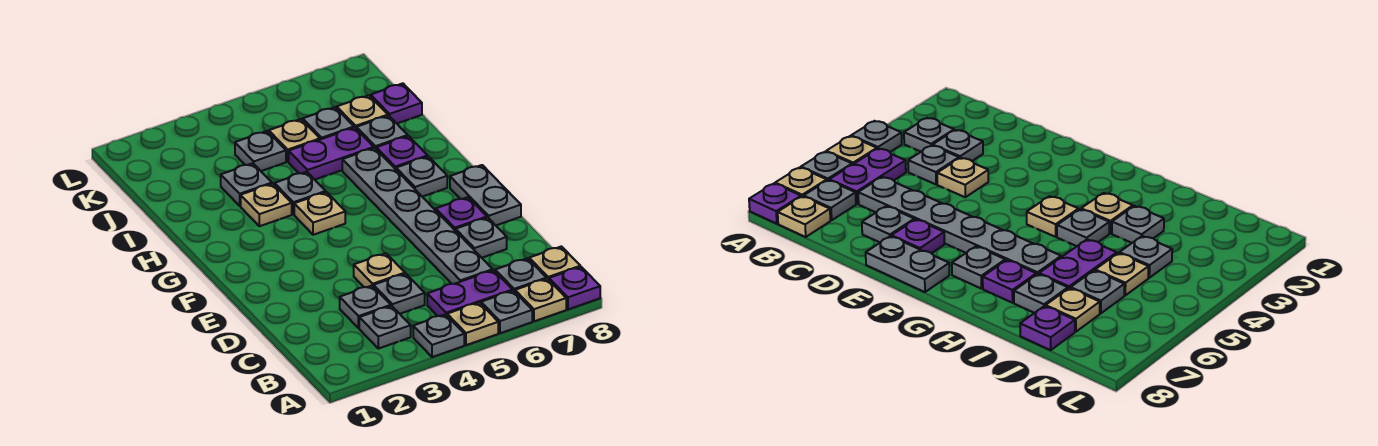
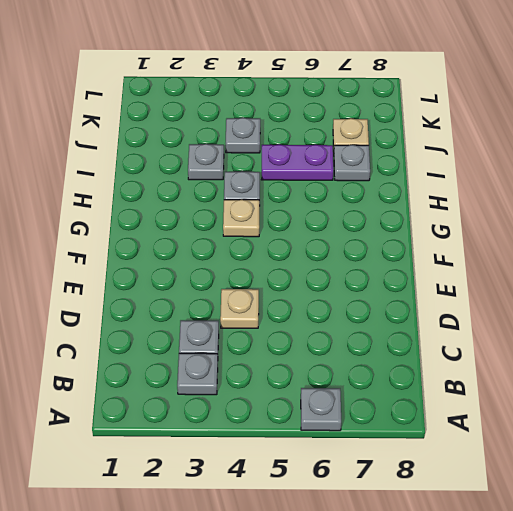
none -> grey 1x1 plate [413,314,464,357]
none -> tan 1x1 plate [447,303,498,345]
none -> tan 1x1 plate [515,279,566,321]

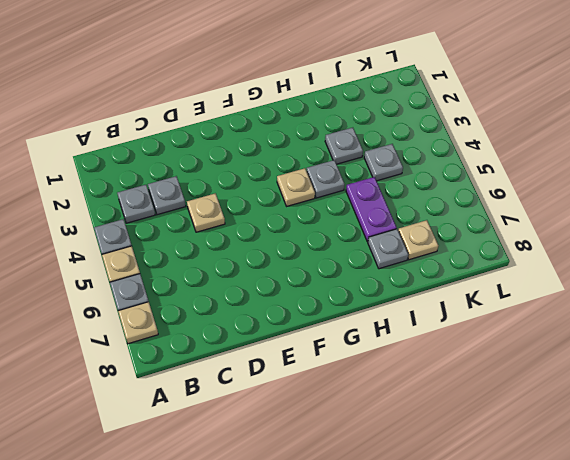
none -> purple 1x1 plate [549,267,600,309]
none -> purple 1x2 plate [427,270,512,316]
none -> grey 1x1 plate [495,258,546,292]

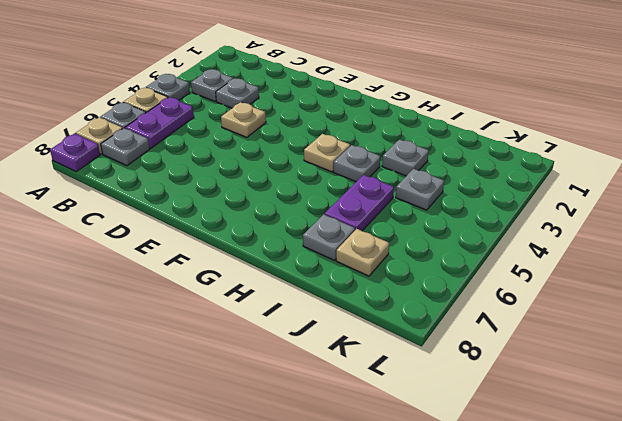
none -> tan 1x1 plate [529,246,580,280]
none -> grey 1x1 plate [374,274,425,314]
none -> grey 1x6 plate [342,148,493,284]

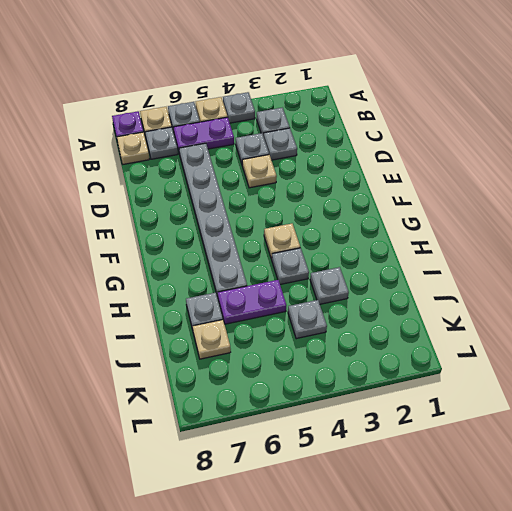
none -> grey 1x1 plate [456,218,507,258]
none -> purple 1x1 plate [436,197,487,231]
none -> grey 1x2 plate [450,165,521,225]

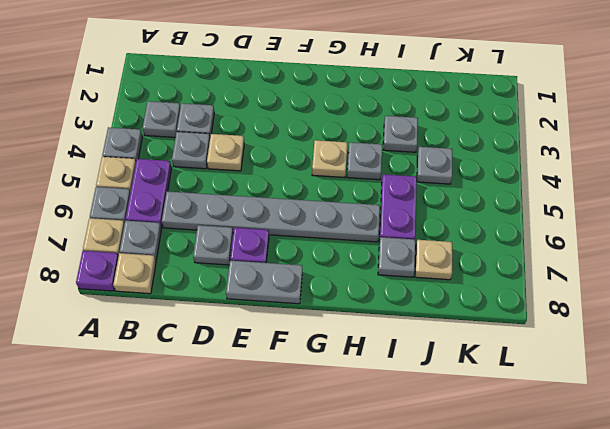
none -> grey 1x1 plate [396,156,447,197]
none -> tan 1x1 plate [241,184,292,226]
none -> purple 1x1 plate [376,136,428,169]

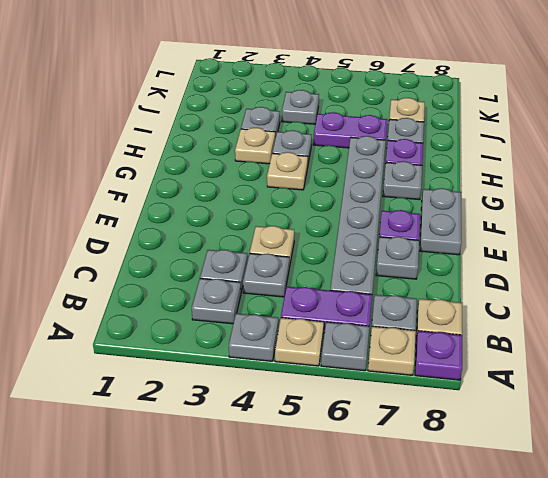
none -> tan 1x1 plate [269,119,320,162]
none -> grey 1x1 plate [303,107,354,140]
none -> purple 1x1 plate [371,83,422,123]

